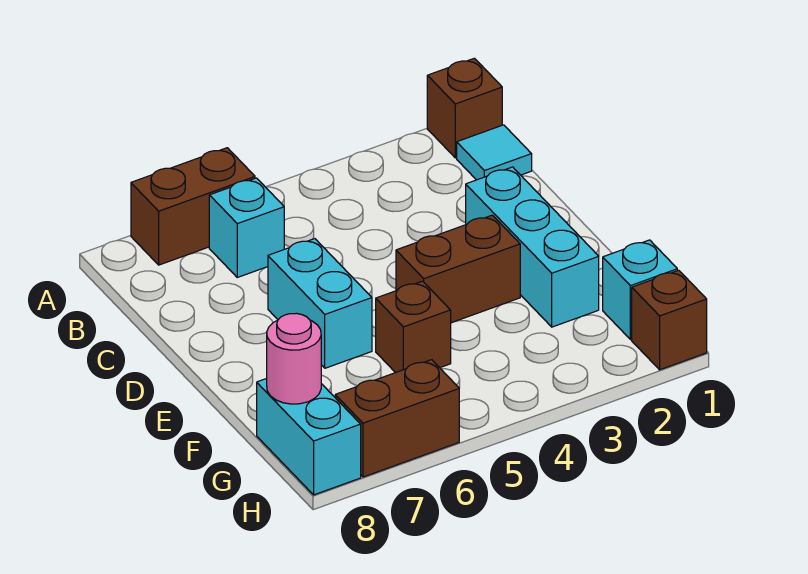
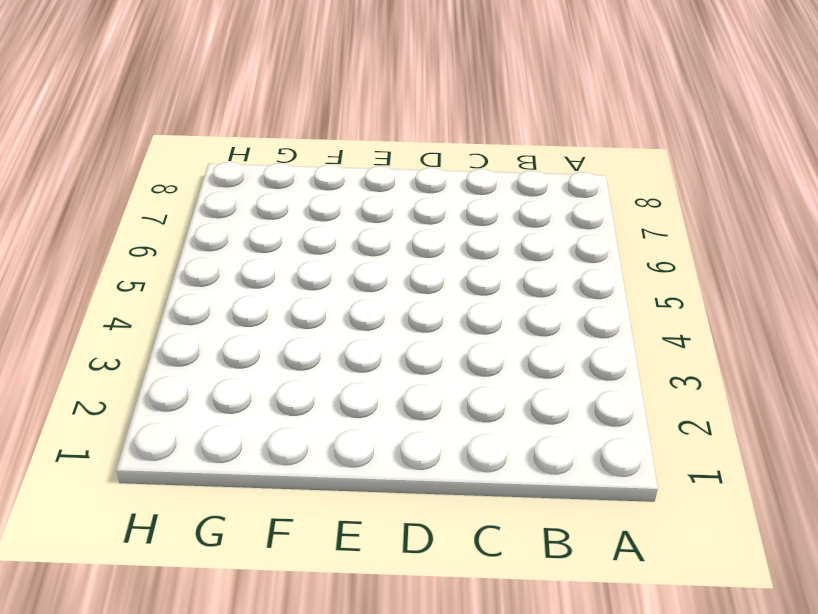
none -> brown 1x1 brick [427,58,502,158]
none -> brown 1x2 brick [131,148,255,265]
none -> cyan 1x1 tile [457,125,532,180]

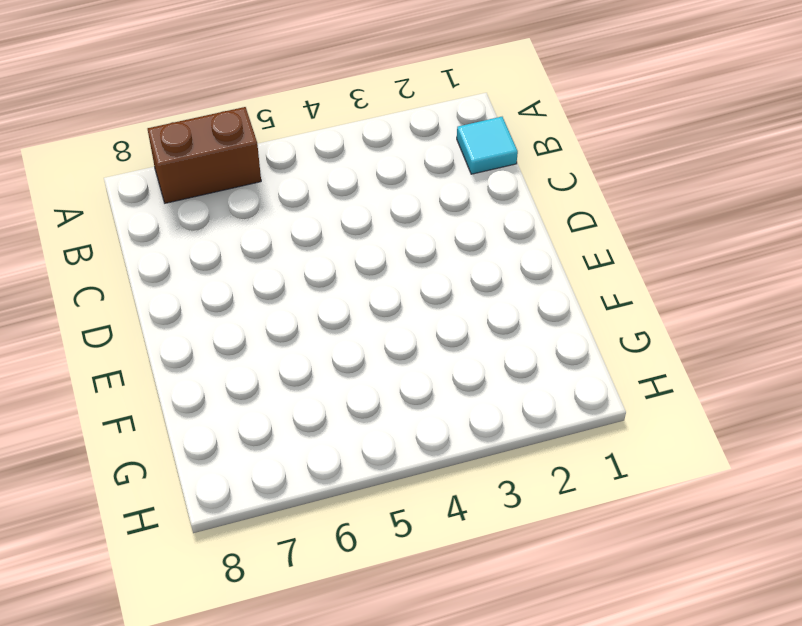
none -> brown 1x1 brick [427,58,502,158]
none -> cyan 1x1 brick [209,178,284,277]
none -> cyan 1x3 brick [466,167,599,327]

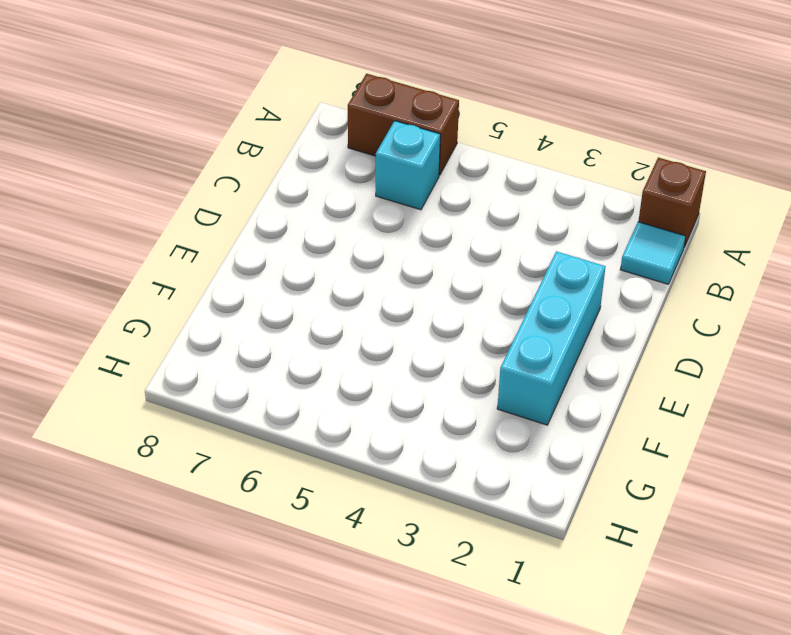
none -> cyan 1x2 brick [268,239,372,368]
none -> brown 1x2 brick [396,215,520,323]
none -> brown 1x1 brick [376,281,451,373]

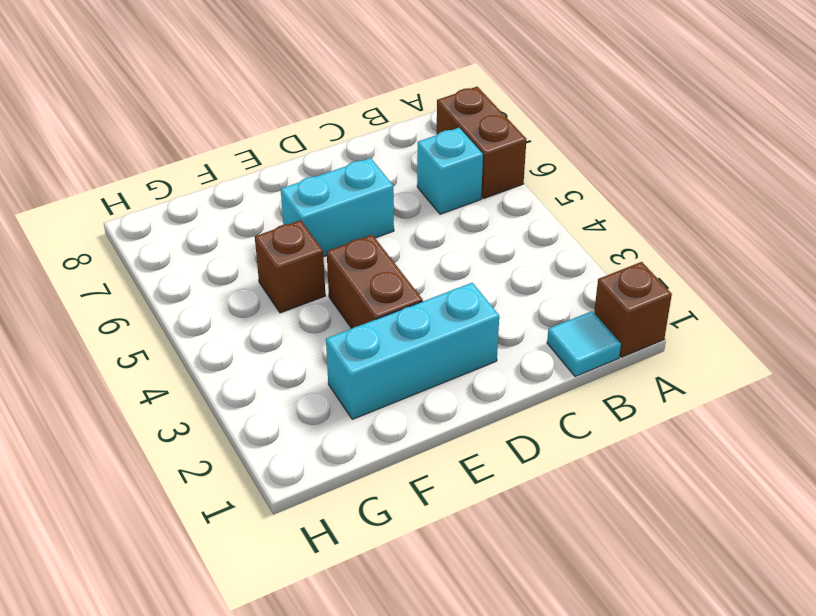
none -> cyan 1x1 brick [603,240,677,340]
none -> cyan 1x2 brick [257,378,361,495]
none -> brown 1x1 brick [632,270,707,370]

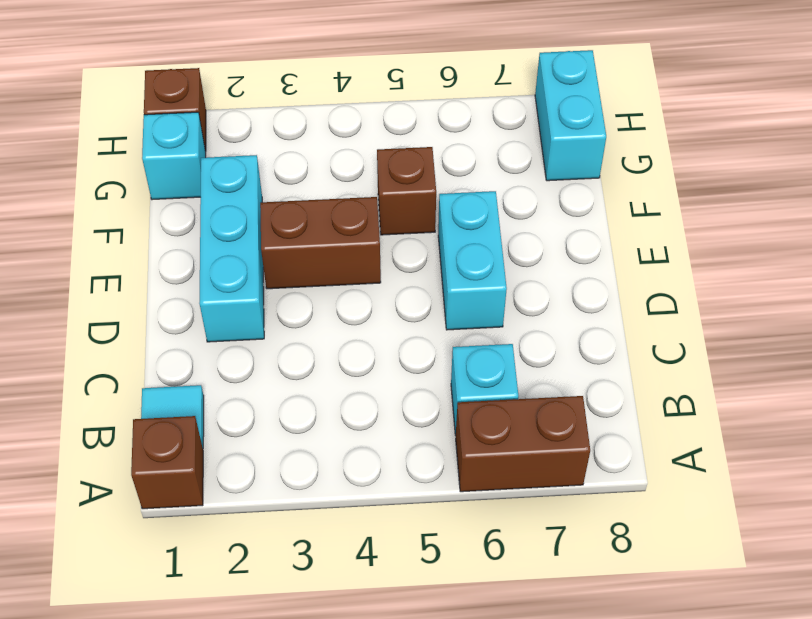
none -> brown 1x2 brick [335,360,459,477]
none -> pink 1x1 round brick [267,313,321,404]

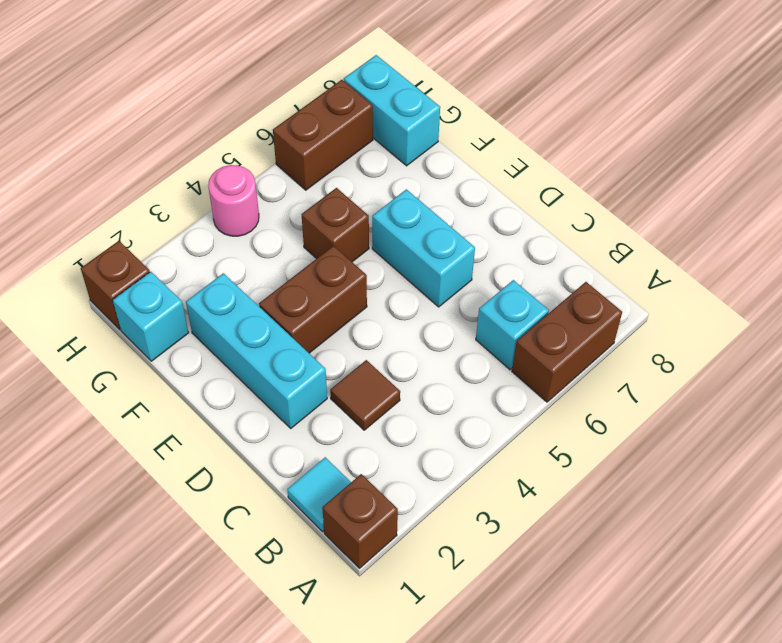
brown 1x1 tile [330,360,400,430] -> none
pink 1x1 round brick [208,165,259,236] -> pink 1x1 round brick moved to [267,313,321,404]

